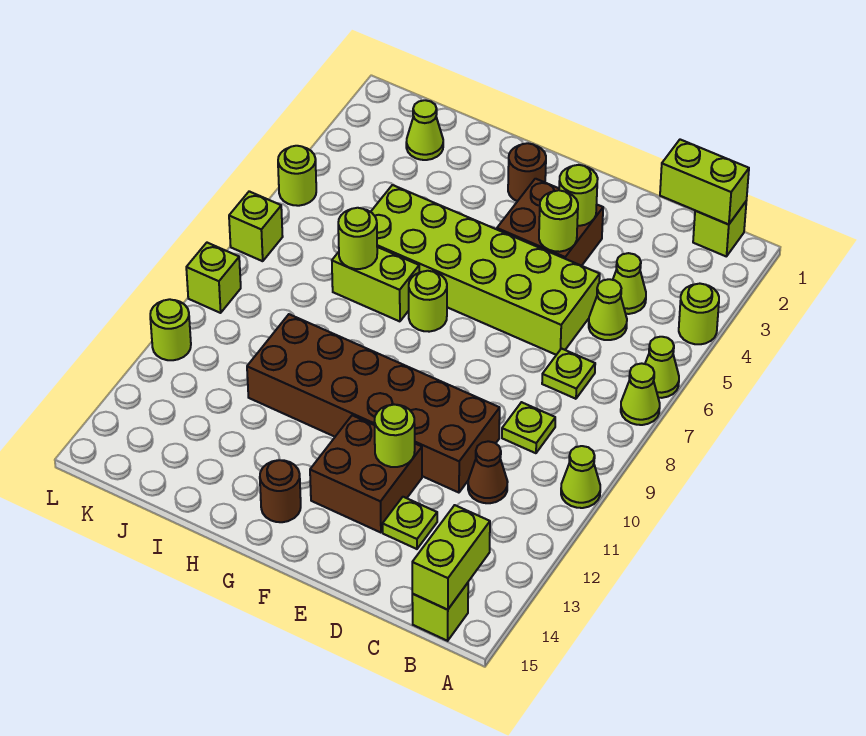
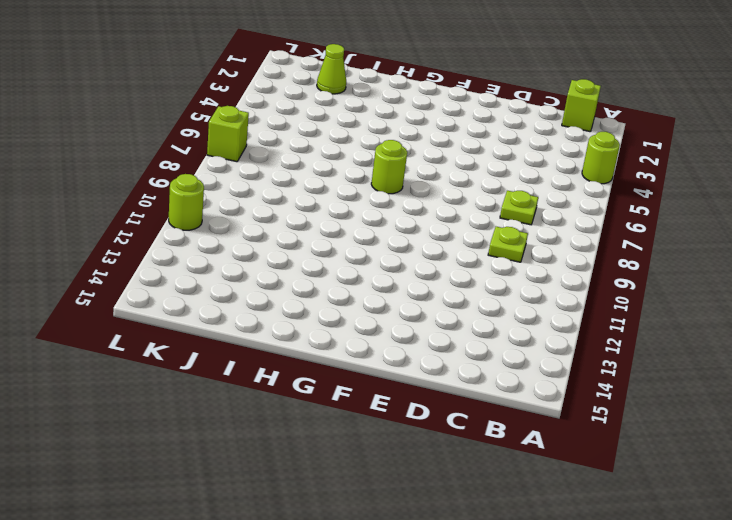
none -> lime 1x1 cone [645,337,679,398]
none -> lime 1x1 cone [621,363,660,425]
none -> lime 1x1 cone [561,446,600,508]
none -> lime 1x1 brick [412,583,468,641]

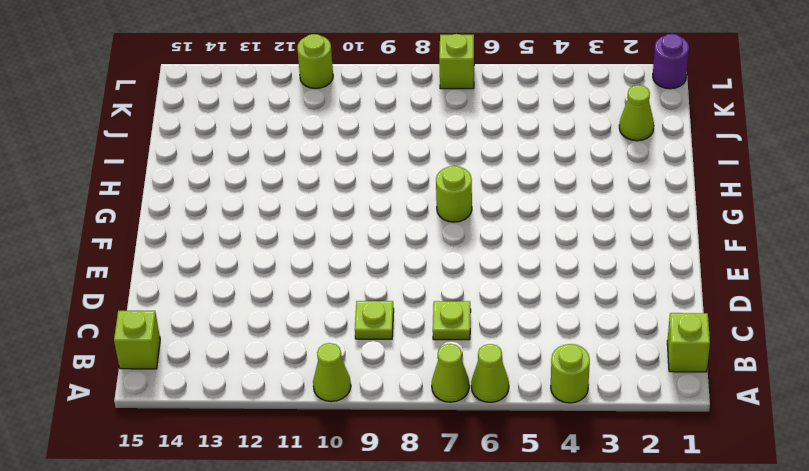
purple 1x1 round brick [653,34,689,89] -> none
none -> lime 1x1 cone [613,253,646,314]
none -> lime 1x1 cone [589,279,627,340]
none -> brown 1x1 cone [468,441,508,503]
none -> lime 2x6 brick [371,185,600,355]

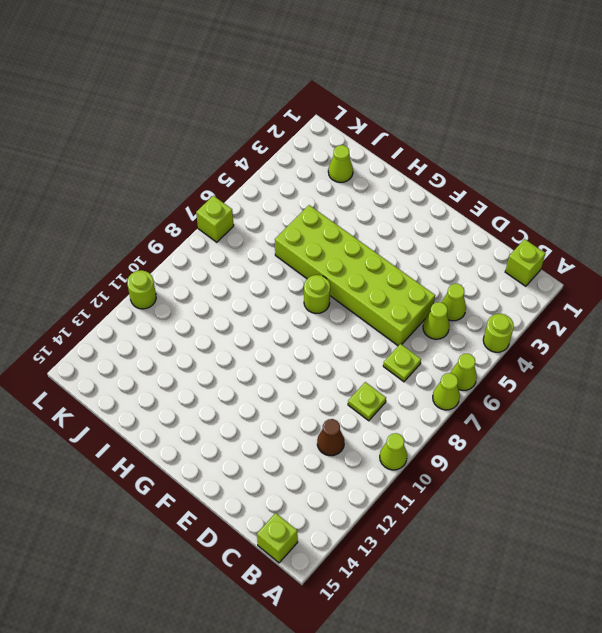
none -> brown 2x6 brick [247,314,500,493]
none -> lime 1x1 plate [383,497,437,549]
none -> brown 2x2 brick [497,179,603,266]
none -> brown 2x2 brick [310,415,422,533]

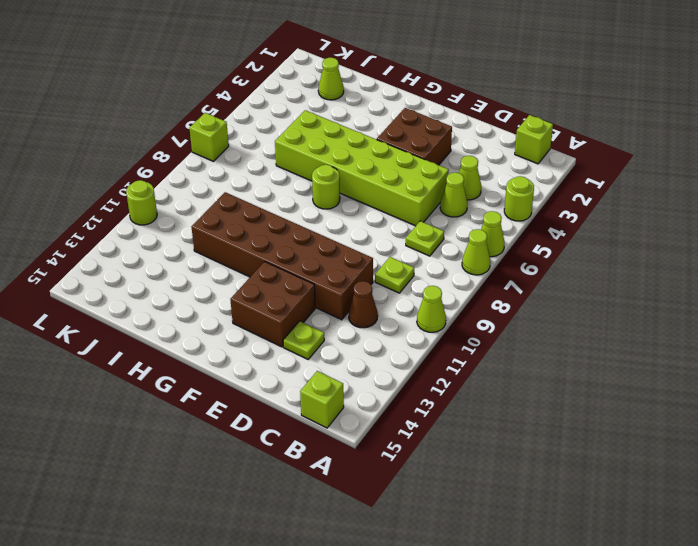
none -> brown 1x1 round brick [508,143,546,201]
none -> brown 1x1 round brick [260,460,301,522]
none -> lime 1x2 brick [332,247,419,321]
none -> lime 1x1 round brick [278,146,316,206]

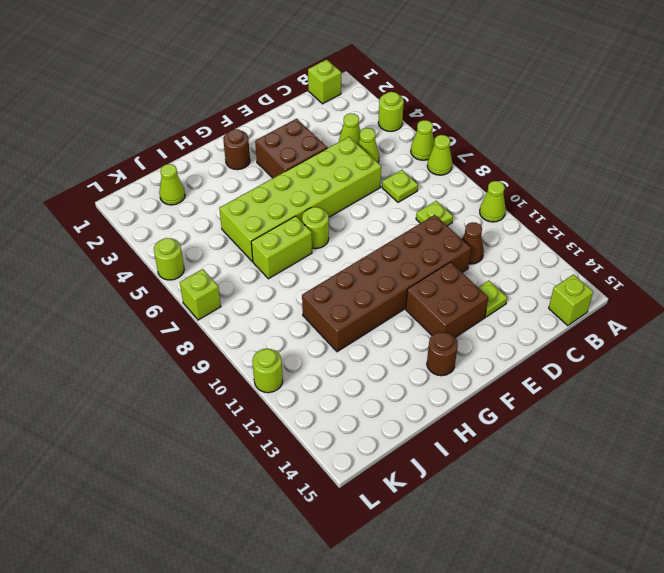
none -> lime 1x1 brick [186,243,241,313]
none -> lime 1x2 brick [660,140,749,225]
none -> lime 1x2 brick [412,505,490,610]
none -> lime 1x1 round brick [559,165,598,226]

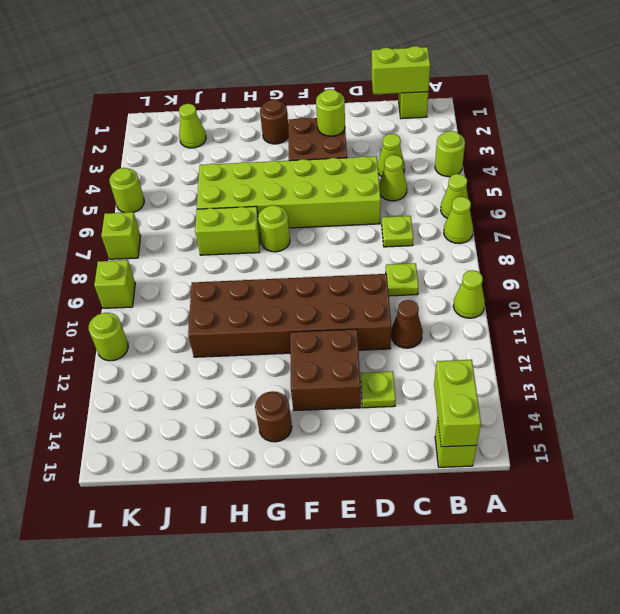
none -> lime 1x1 round brick [539,190,578,252]
none -> lime 1x1 round brick [374,405,415,467]
none -> lime 1x1 round brick [338,208,377,269]

